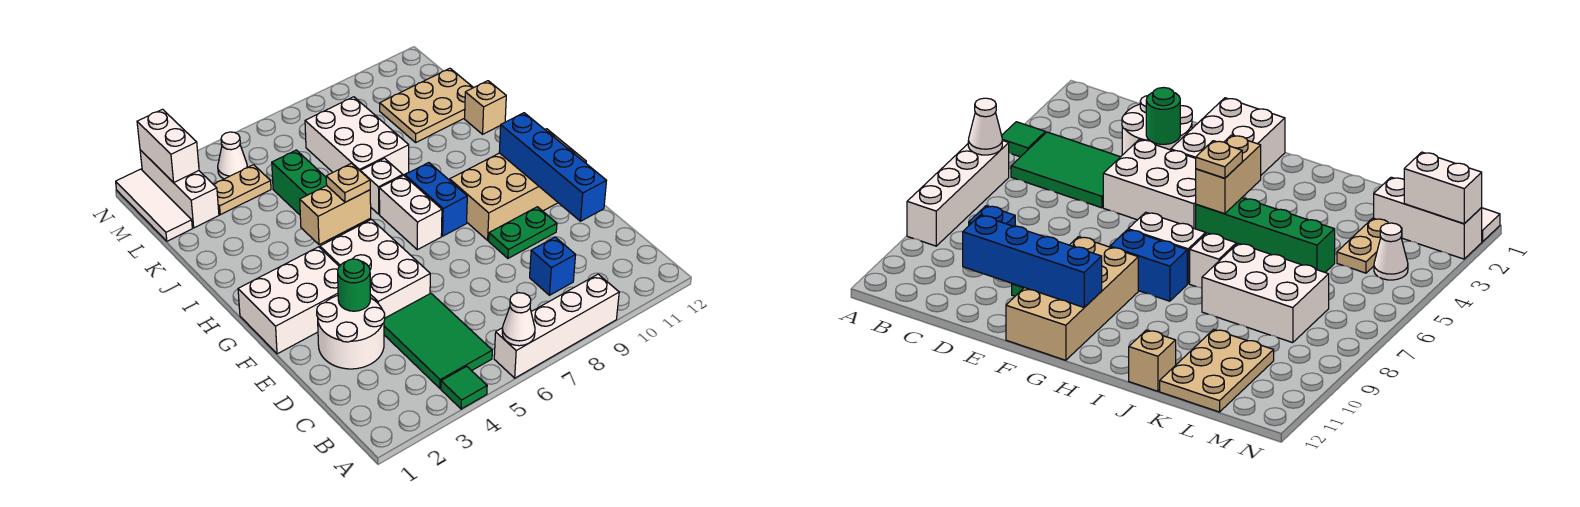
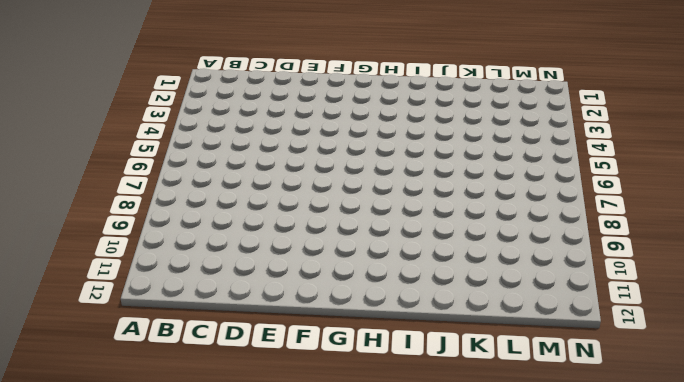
none -> green 1x1 tile [441,366,487,409]
none -> white 1x4 brick [494,274,619,378]
none -> green 2x3 tile [384,293,492,388]

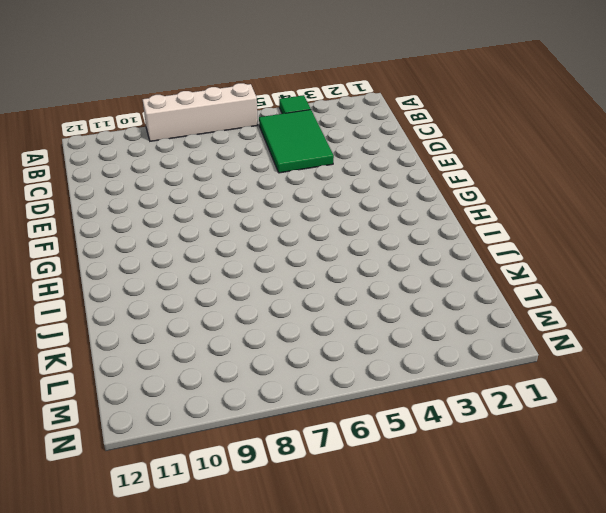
none -> blue 1x1 brick [530,237,576,295]
none -> white 2x2 round brick [317,296,385,369]
none -> white 2x3 brick [320,220,430,318]

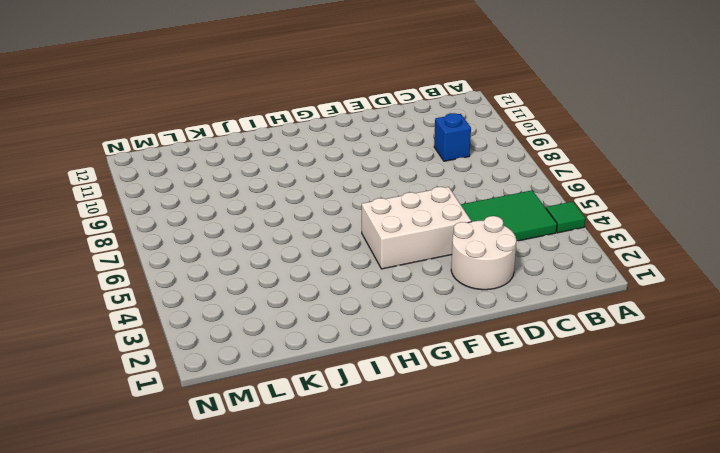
none -> white 1x4 brick [494,274,619,378]
none -> green 1x2 plate [489,207,557,258]
none -> white 2x3 brick [238,247,339,354]

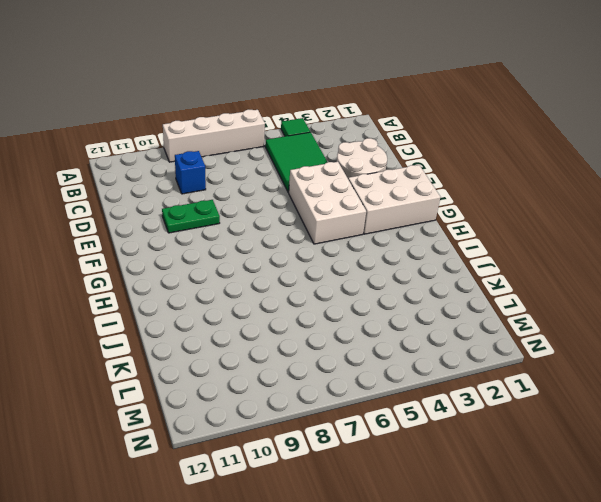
none -> tan 2x4 brick [450,129,586,240]
none -> white 1x2 brick [379,175,442,250]
none -> blue 1x2 brick [405,163,467,236]

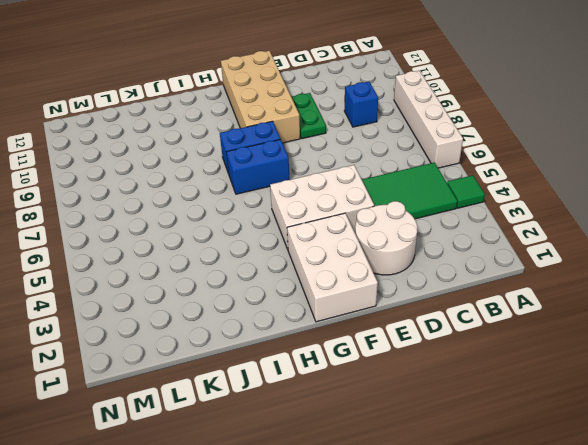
blue 1x2 brick [226,139,290,194] -> white 1x2 brick [379,175,442,250]
none -> green 1x4 brick [272,150,371,242]
none -> white 1x1 brick [361,158,403,214]
none -> white 2x3 brick [305,97,409,175]

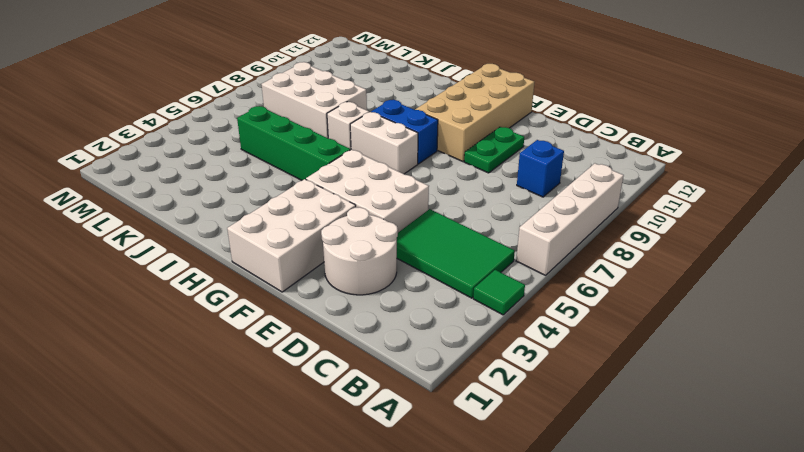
none -> tan 1x1 brick [465,81,506,134]
none -> tan 2x3 plate [380,68,473,142]
none -> white 1x3 tile [116,169,192,241]

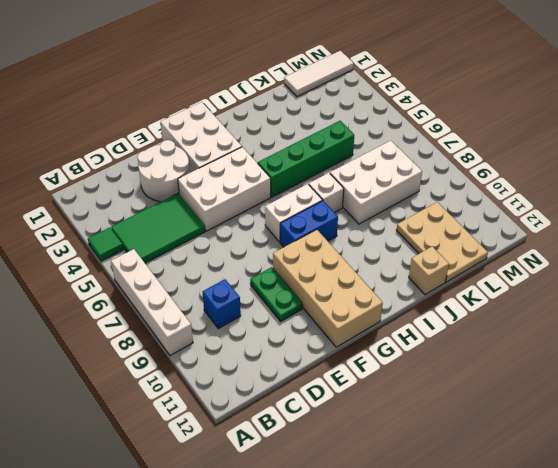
none -> white 1x3 brick [140,150,219,228]
none -> tan 1x2 plate [213,165,271,215]
none -> white 1x1 cone [218,132,247,179]

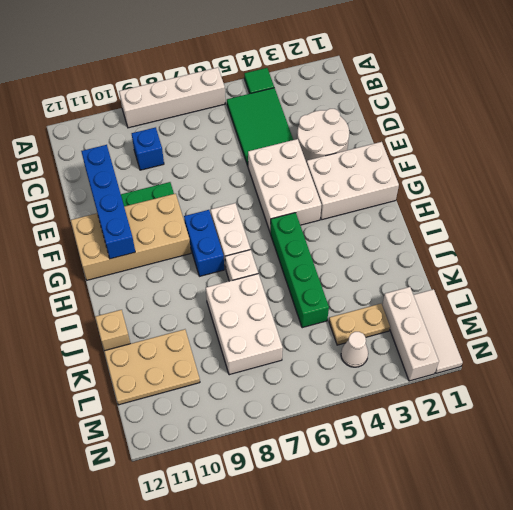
none -> white 1x1 cone [502,293,535,346]
none -> green 1x1 round brick [338,259,370,311]
none -> tan 1x2 brick [300,186,371,245]

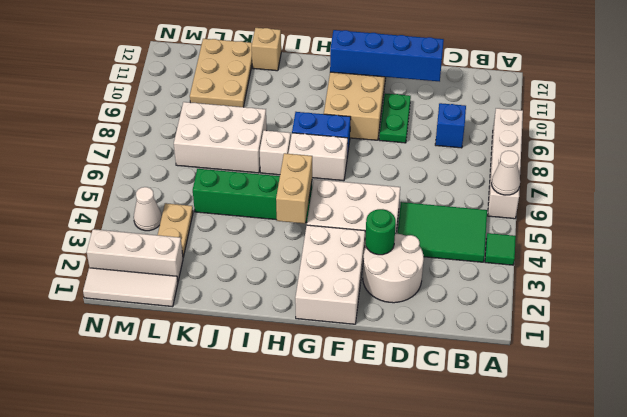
none -> white 1x2 brick [137,109,199,183]
none -> tan 1x1 plate [326,163,370,202]

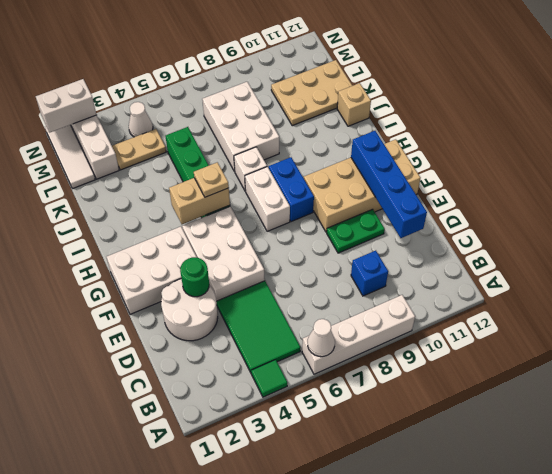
white 1x2 brick [36,79,96,133] -> white 1x2 brick turned to [137,109,199,183]

